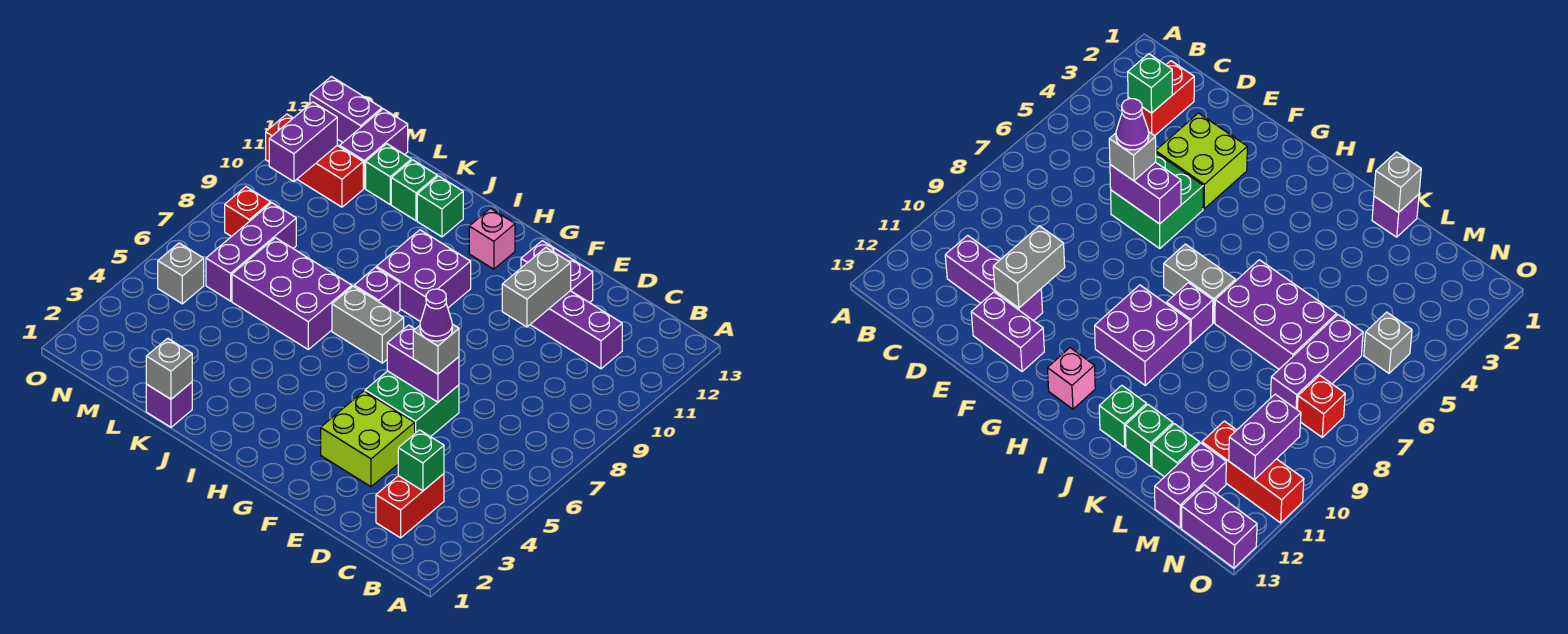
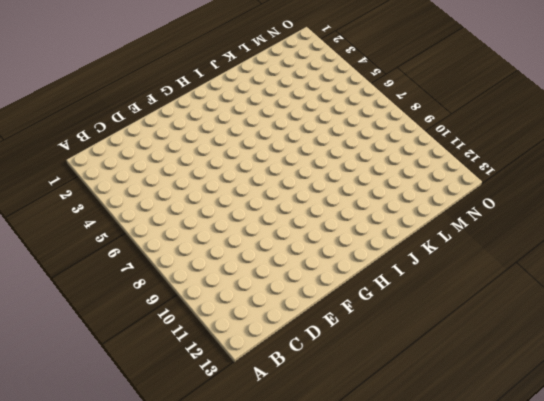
none -> red 1x2 brick [376,474,444,538]
none -> purple 1x3 brick [530,291,622,369]
none -> lime 2x2 brick [321,391,415,487]

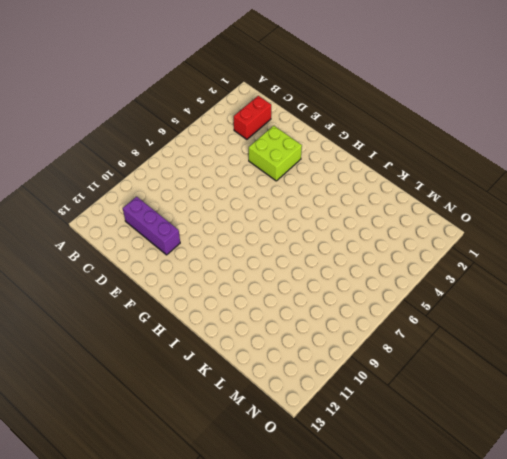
none -> green 2x2 brick [365,371,459,437]
none -> purple 1x2 brick [521,241,593,303]
none -> grey 1x2 brick [332,286,404,363]

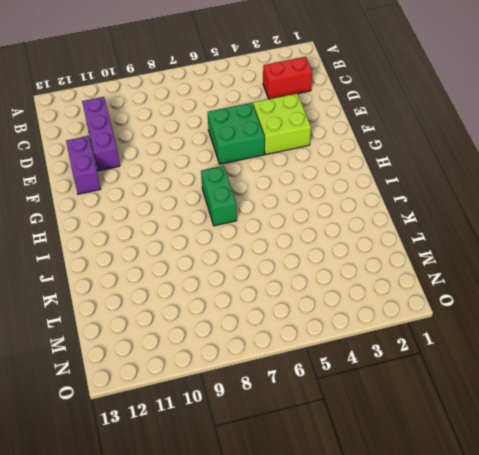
green 1x2 brick [201,166,237,226] -> grey 1x2 brick [332,286,404,363]
none -> purple 2x2 brick [376,230,471,322]
none -> pink 1x1 brick [469,208,515,269]
none -> purple 1x1 brick [354,267,400,313]

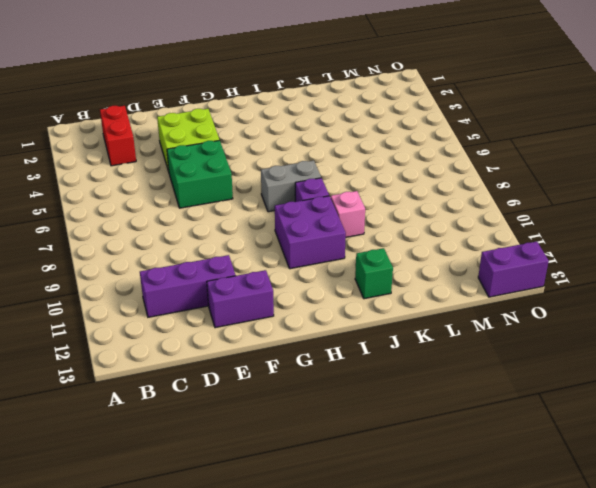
pink 1x1 brick [331,191,365,237] -> pink 1x1 brick moved to [469,208,515,269]
none -> purple 2x3 brick [232,238,352,349]
none -> purple 1x1 brick [146,382,192,427]
none -> green 1x1 brick [391,160,437,221]

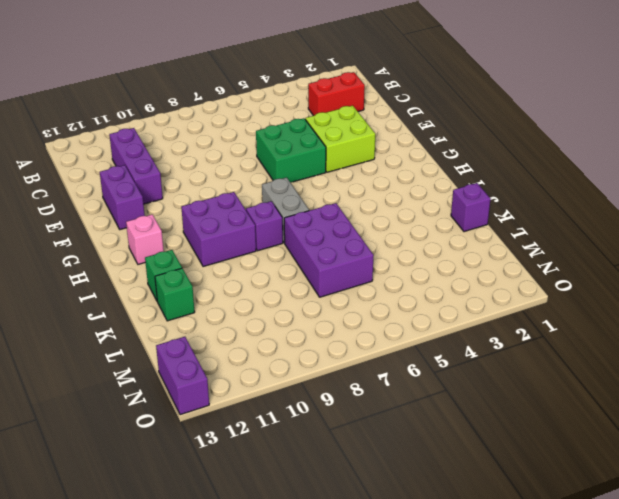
none -> green 1x1 brick [366,144,411,204]
none -> purple 1x3 brick [206,203,296,301]
none -> red 1x3 brick [266,114,363,207]

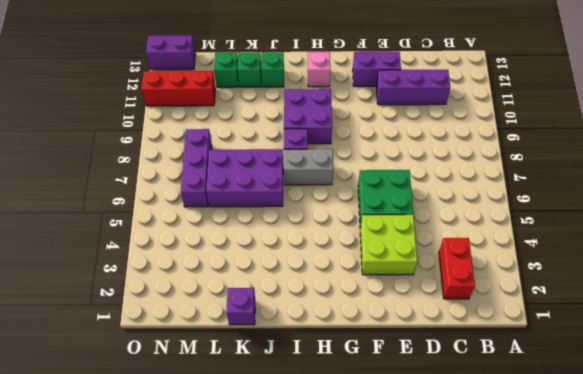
none -> purple 1x2 brick [340,109,408,188]
none -> grey 1x1 brick [158,243,204,304]
none -> red 1x1 brick [225,187,271,237]

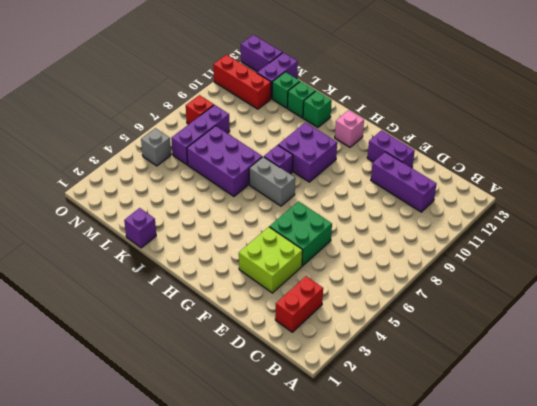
none -> green 1x1 brick [398,430,444,491]
none -> purple 1x2 brick [387,325,459,402]
none -> grey 1x2 brick [502,248,571,327]

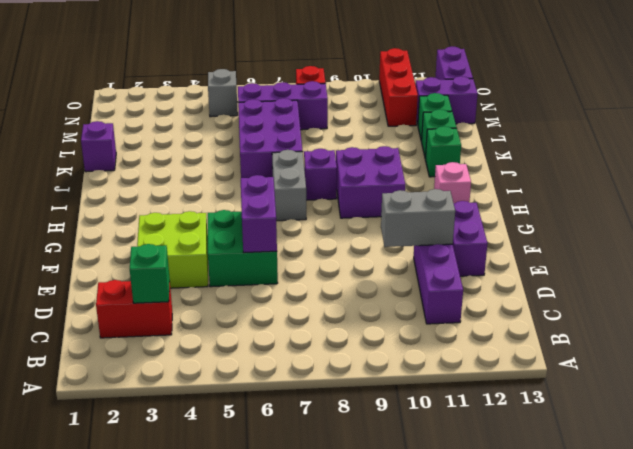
none -> grey 1x1 brick [146,338,192,399]
none -> purple 1x2 brick [269,102,337,182]
none -> grey 1x1 brick [413,324,459,374]

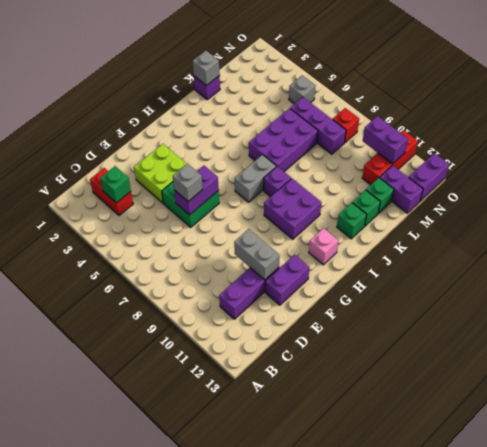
none -> purple 1x1 cone [420,289,452,341]

